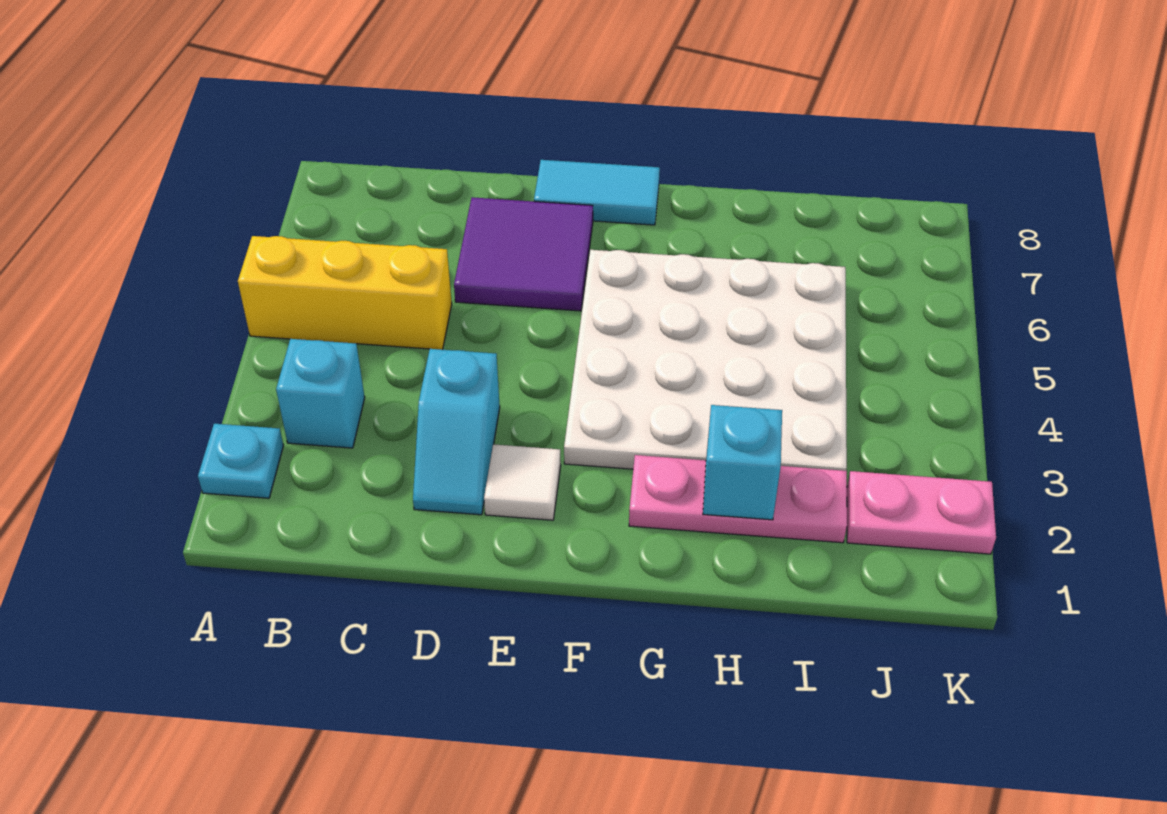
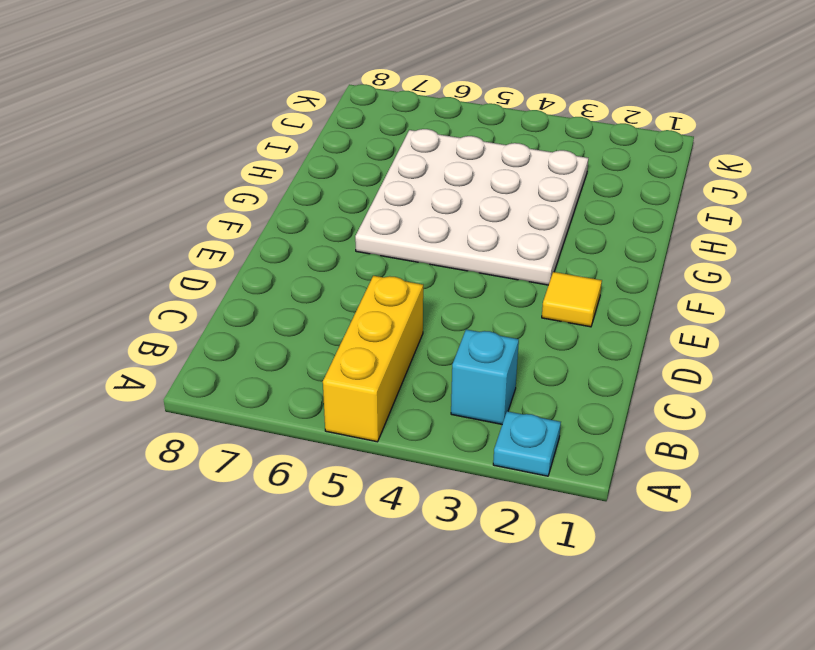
yellow 1x1 tile [542,272,602,327] -> white 1x1 tile [484,444,561,520]
none -> cyan 1x2 slope [413,349,500,515]
none -> purple 2x2 tile [454,197,593,311]

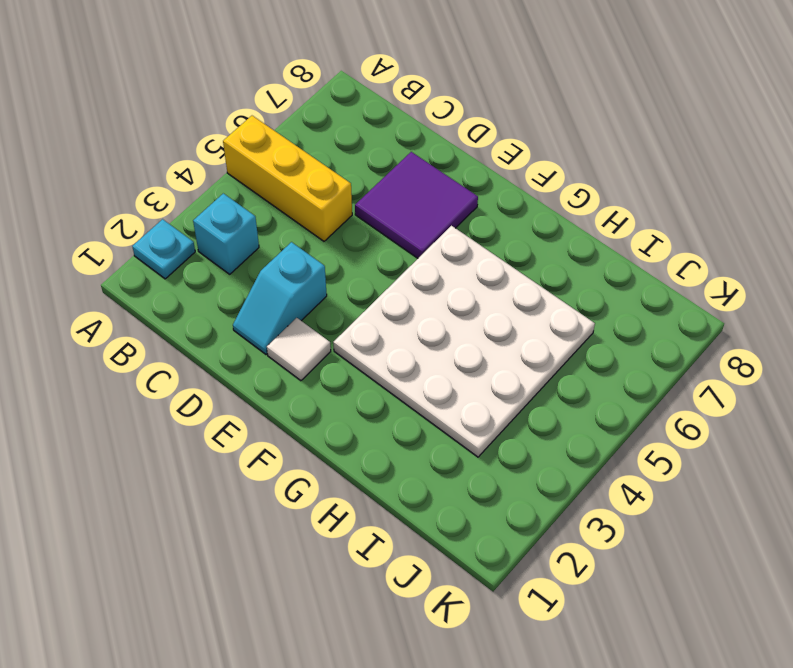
none -> cyan 1x2 tile [534,160,660,225]
none -> pink 1x3 plate [629,455,847,543]

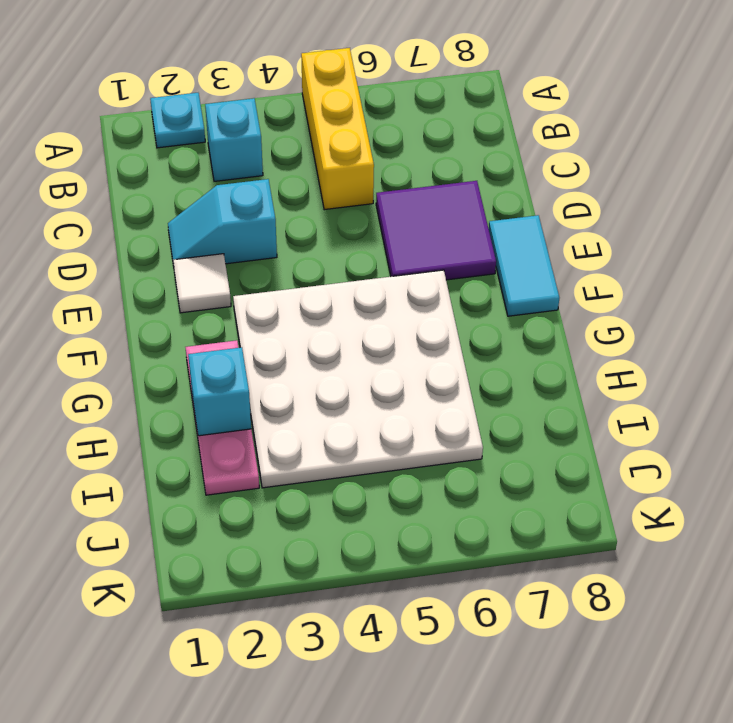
none -> pink 1x2 plate [847,471,996,554]

